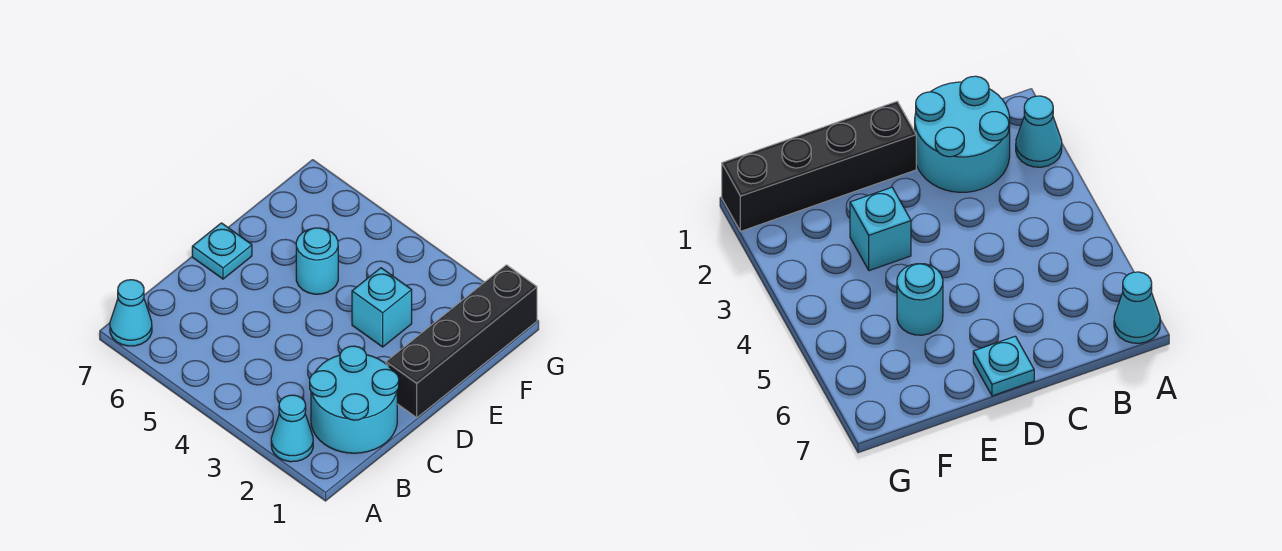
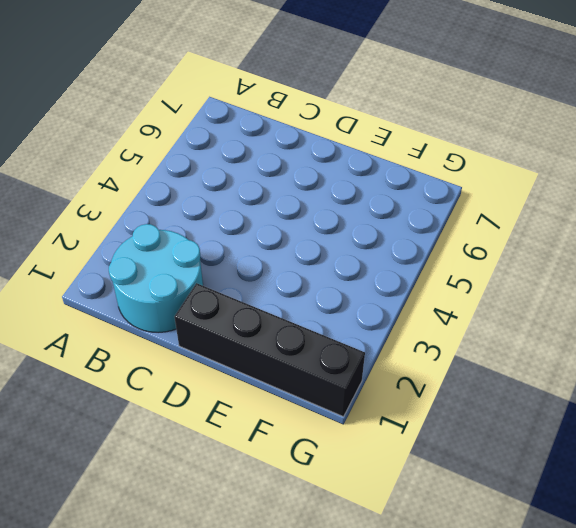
none -> cyan 1x1 cone [271,395,313,462]
none -> cyan 1x1 cone [110,280,152,346]

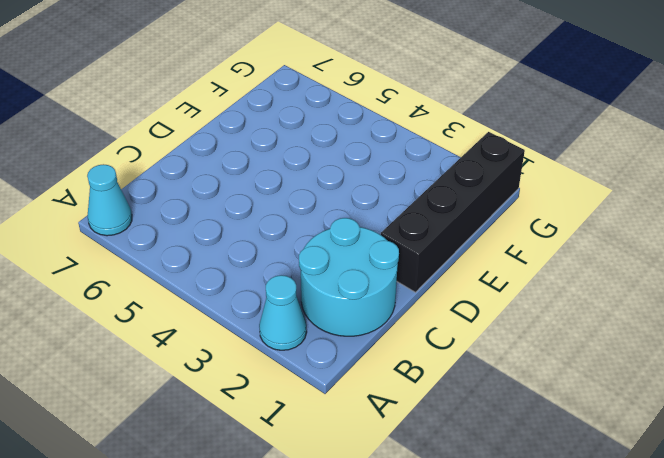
none -> cyan 1x1 plate [192,223,252,279]
none -> cyan 1x1 brick [352,268,412,347]

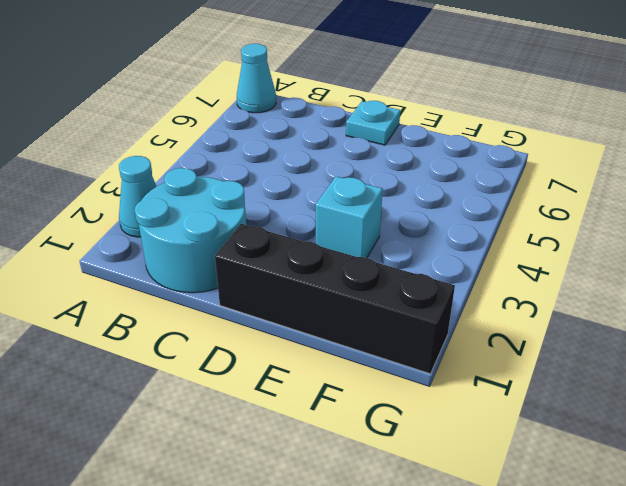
none -> cyan 1x1 round brick [296,228,338,294]

